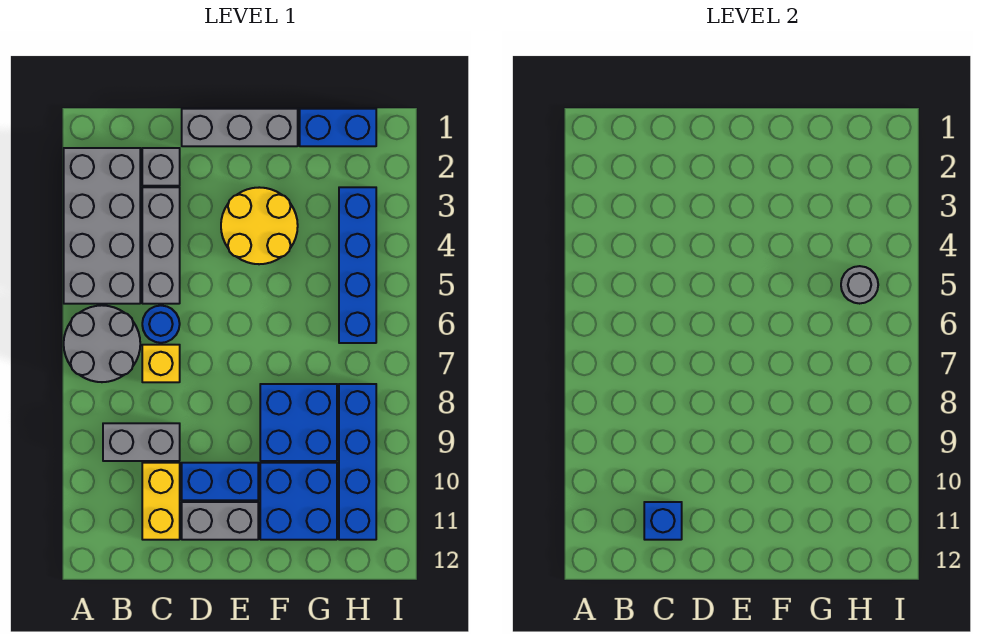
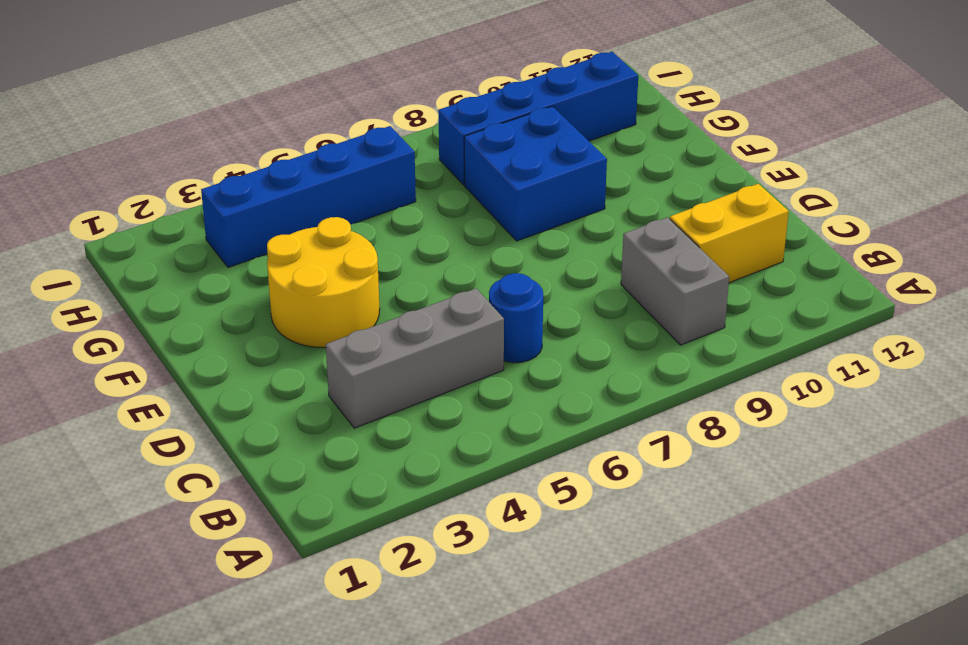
none -> grey 2x4 brick [64,148,140,304]
none -> grey 2x2 round brick [64,305,140,382]
none -> grey 1x1 brick [142,148,180,186]

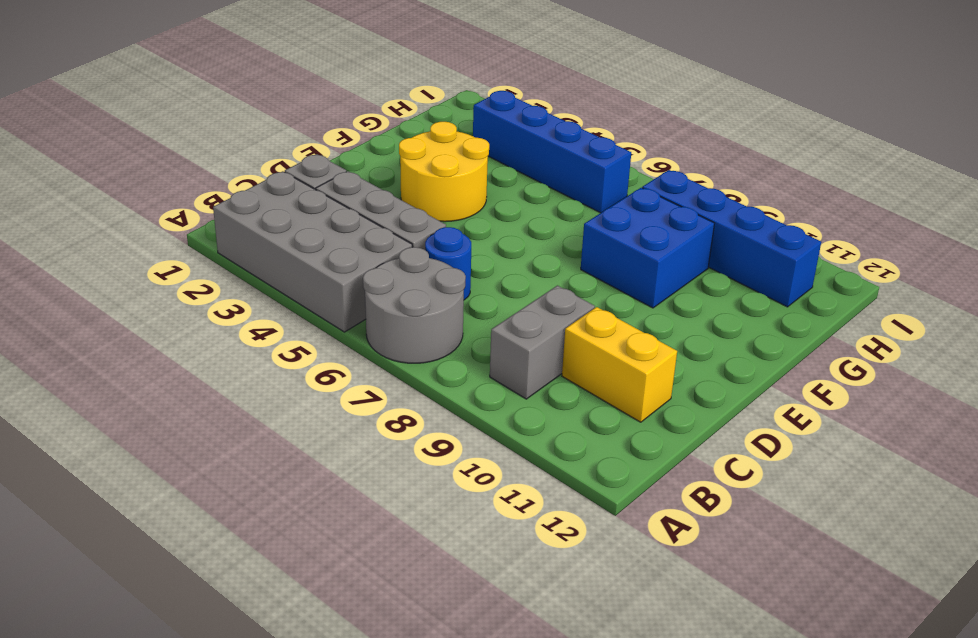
none -> yellow 1x1 brick [142,345,180,382]
none -> grey 1x3 brick [182,109,298,146]
none -> blue 1x2 brick [182,463,258,500]

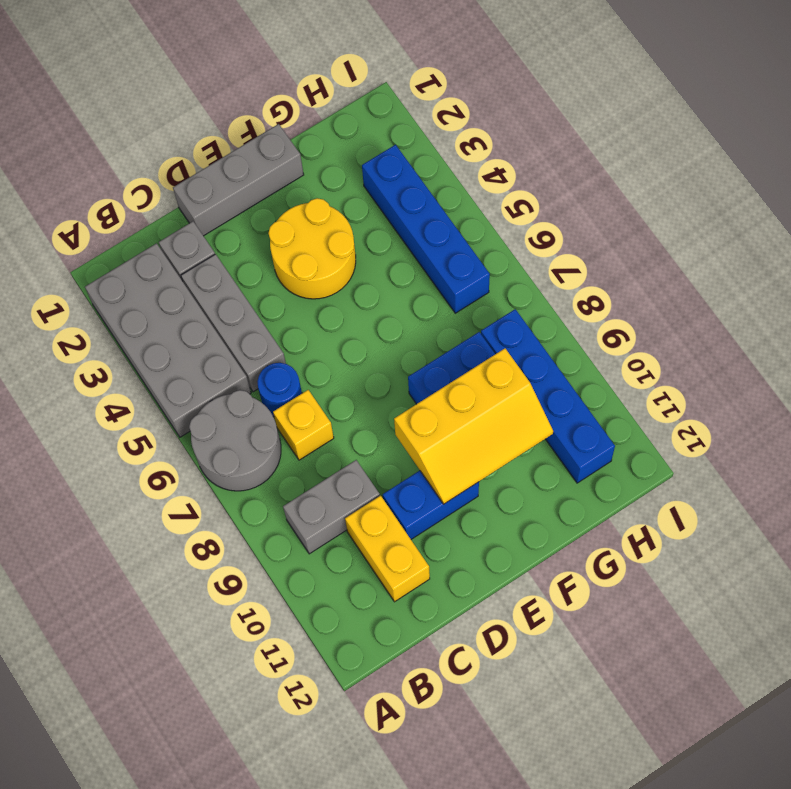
yellow 2x3 slope [394,348,553,504] -> none
none -> grey 1x2 brick [182,502,258,540]
none -> blue 2x2 brick [260,463,337,540]
none -> blue 1x2 brick [300,109,376,146]

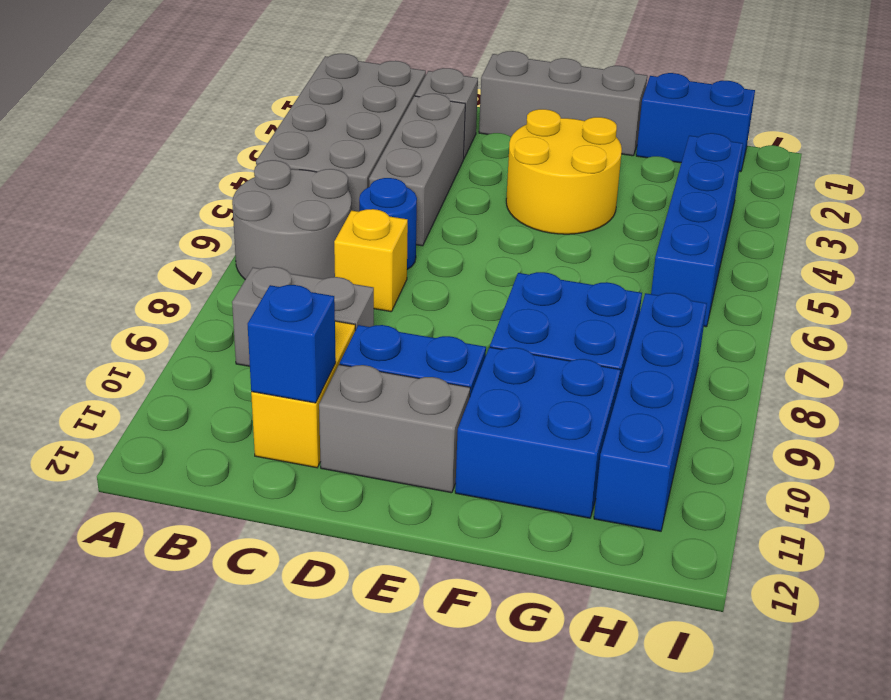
none -> grey 1x1 round brick [841,266,878,304]

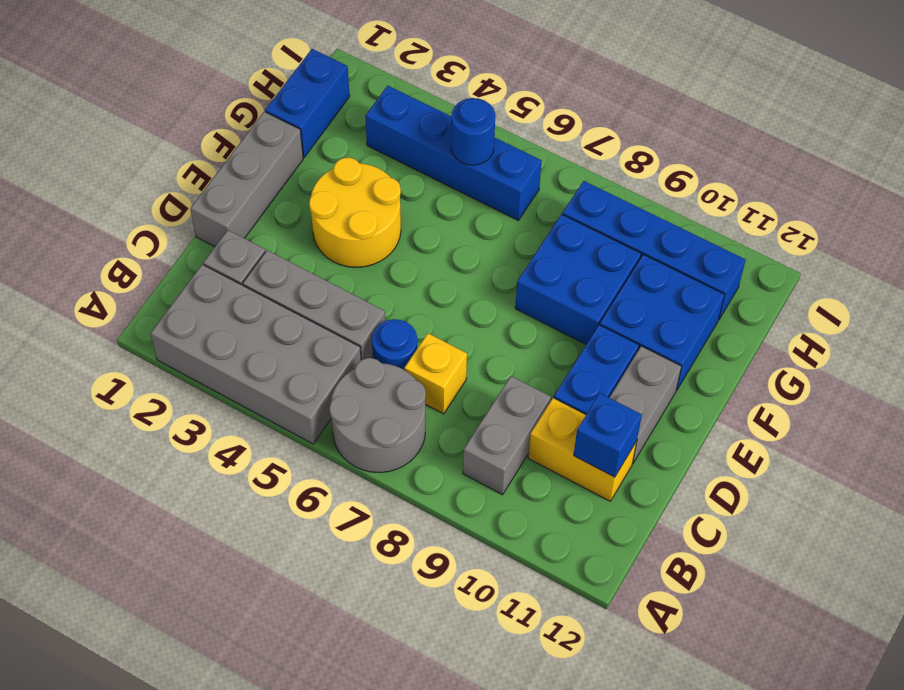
blue 1x1 round brick [451,98,495,165] -> grey 1x1 round brick [841,266,878,304]

